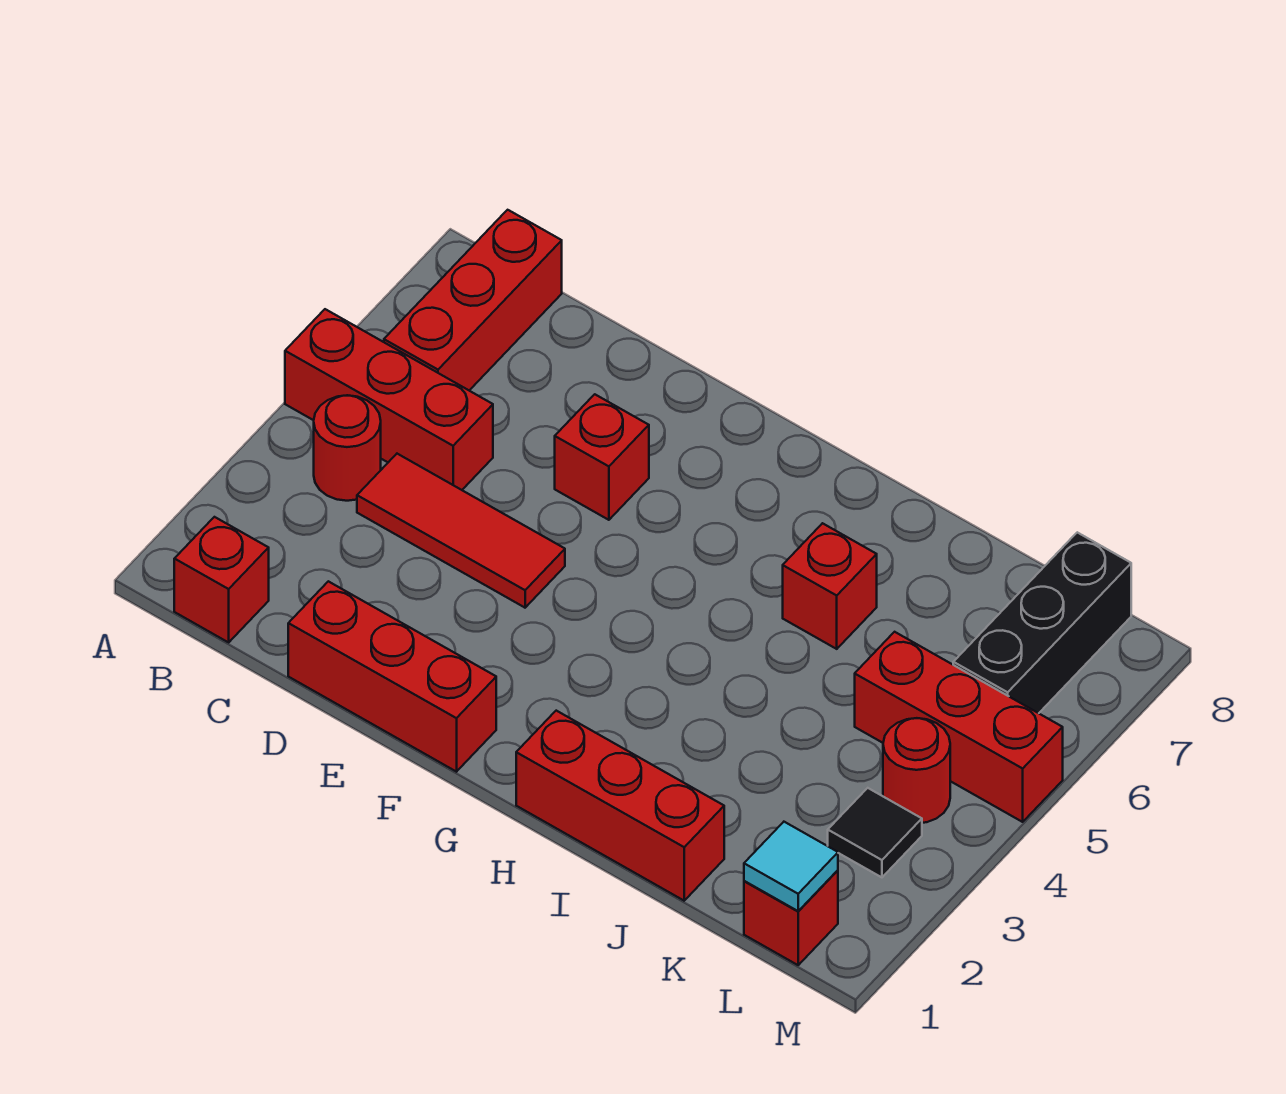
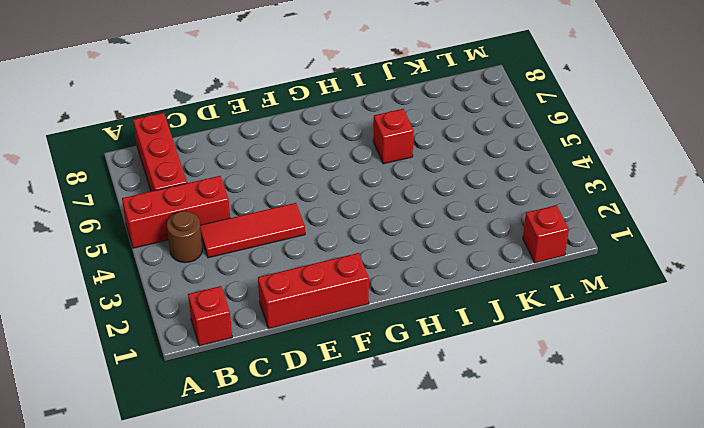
brown 1x1 round brick [167,211,203,263] -> red 1x1 round brick [314,395,381,501]
none -> red 1x1 brick [555,394,649,520]
none -> red 1x3 brick [516,711,724,901]
none -> red 1x3 brick [855,632,1063,822]

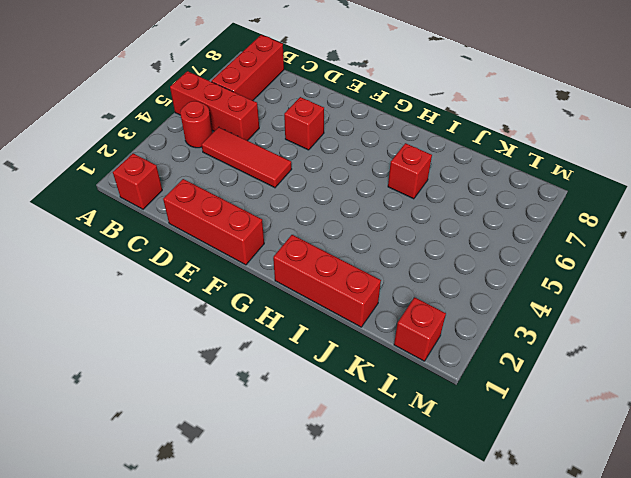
none -> red 1x3 brick [855,632,1063,822]
none -> black 1x1 tile [828,788,922,877]
none -> red 1x1 round brick [883,718,950,823]

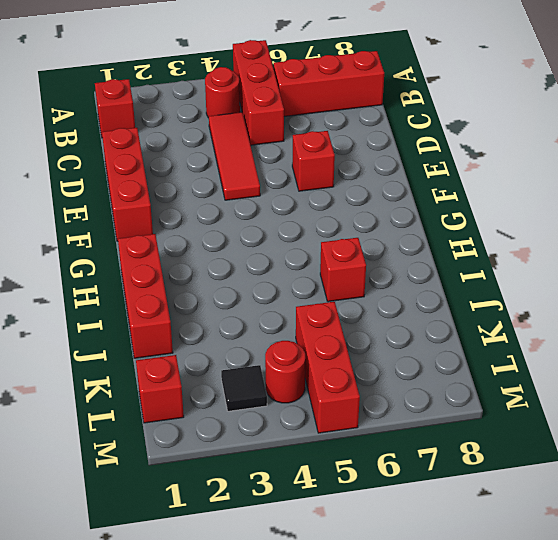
none -> black 1x3 brick [953,532,1131,713]
none -> cyan 1x1 tile [744,822,838,911]

